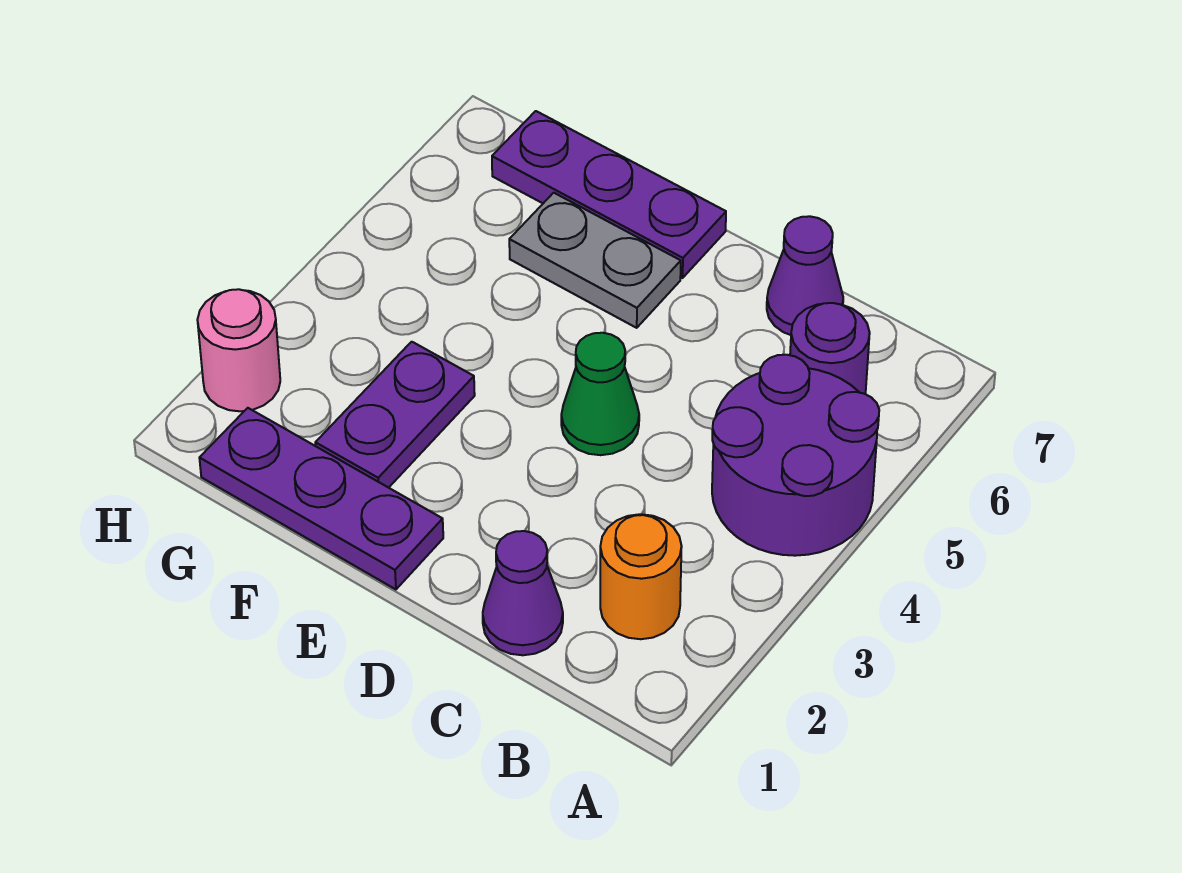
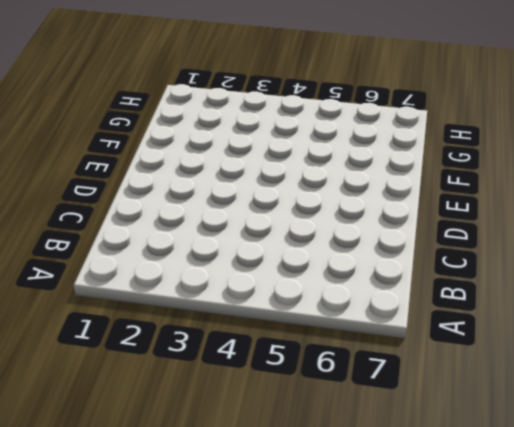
none -> purple 2x2 round brick [712,355,879,556]
none -> orange 1x1 round brick [600,514,682,639]

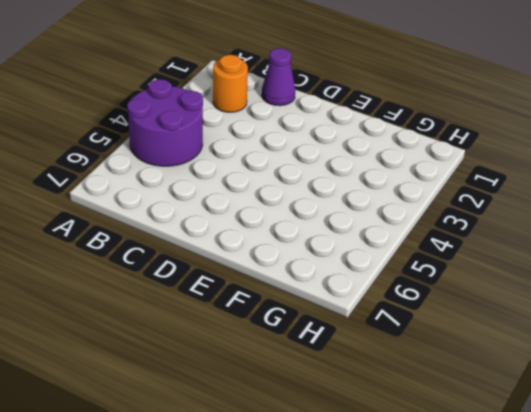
none -> purple 1x1 round brick [790,303,870,394]
none -> purple 1x1 cone [767,216,843,335]

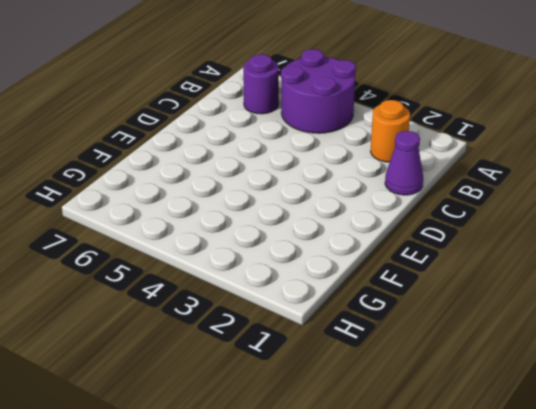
none -> purple 1x1 cone [767,216,843,335]
none -> green 1x1 cone [561,333,639,455]

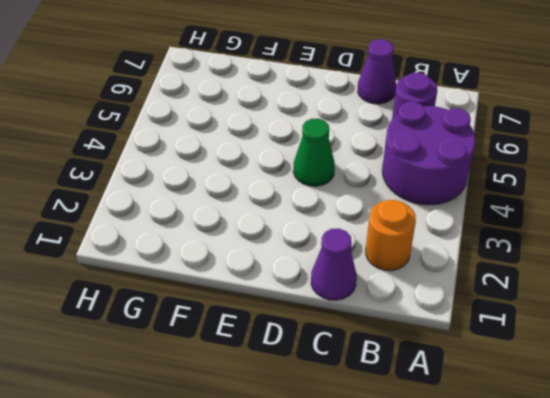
none -> purple 1x3 plate [199,408,443,589]
none -> grey 1x2 plate [509,193,681,328]

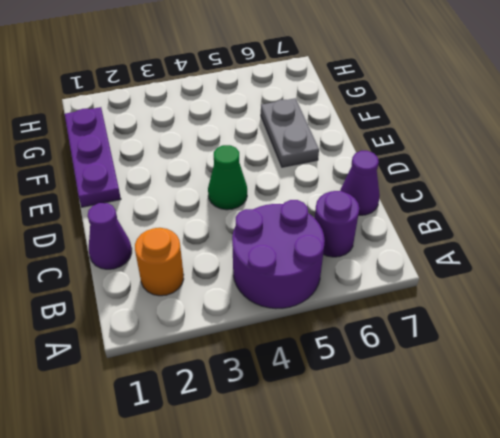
none -> purple 1x3 plate [492,111,726,278]
none -> purple 1x2 plate [315,342,475,488]

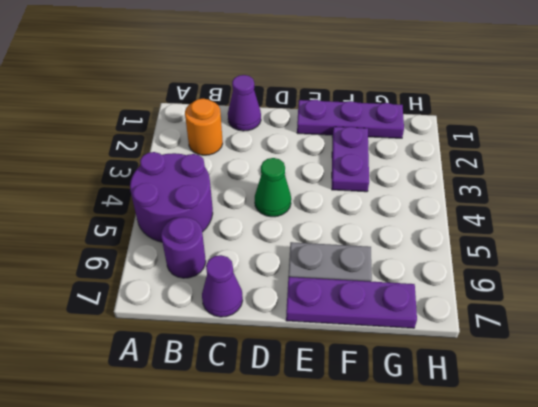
none -> pink 1x1 round brick [197,289,280,411]

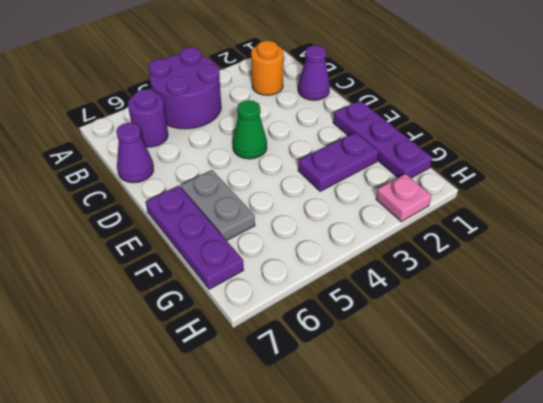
pink 1x1 plate [376,174,431,222] -> pink 1x1 round brick [197,289,280,411]

